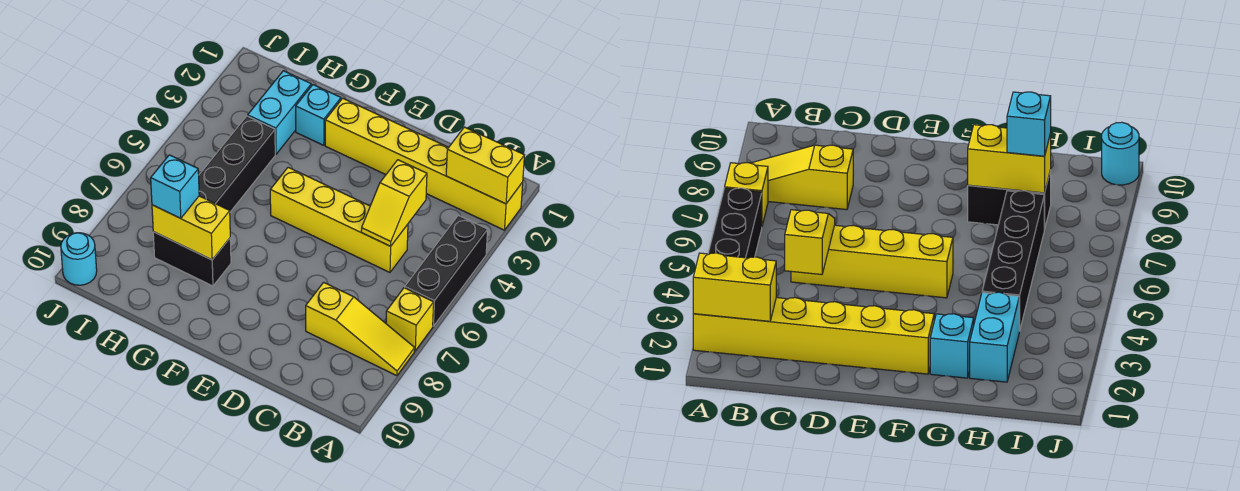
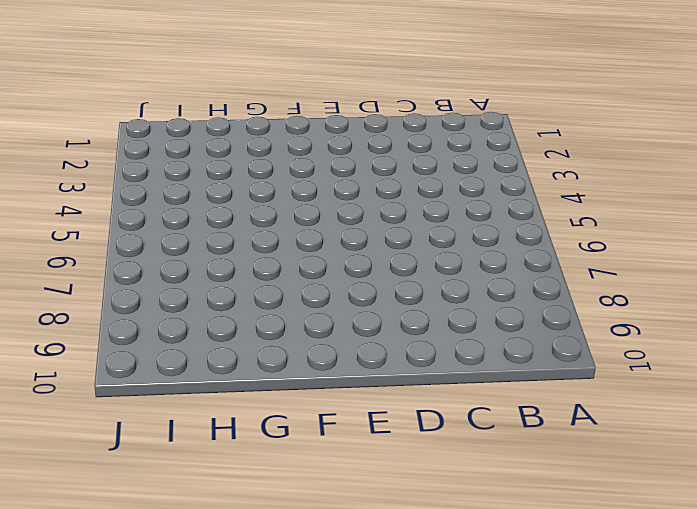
none -> yellow 1x6 brick [325,98,523,230]
none -> black 1x3 brick [405,215,488,326]
none -> yellow 1x1 brick [386,288,434,351]

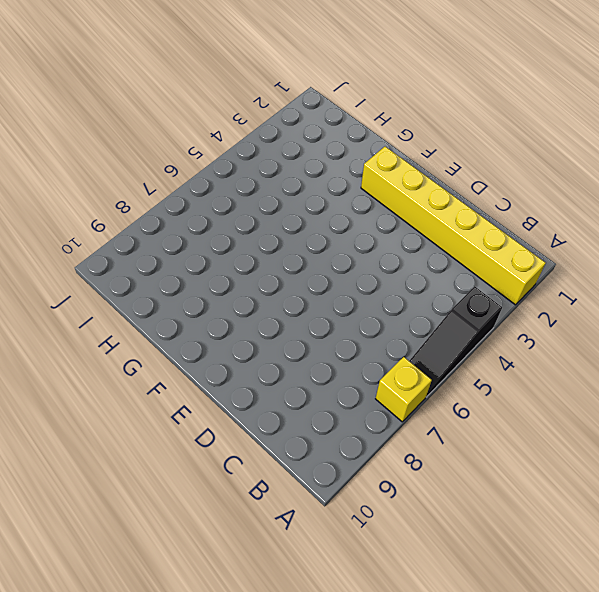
black 1x3 slope [409,286,502,397] -> black 1x3 brick [405,215,488,326]
none -> yellow 1x3 slope [306,282,415,376]
none -> yellow 1x4 brick [270,167,408,272]
none -> cyan 1x1 brick [296,85,341,145]

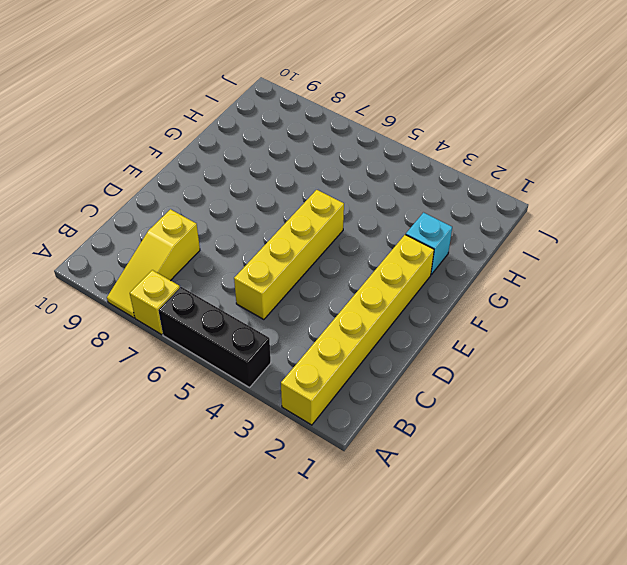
none -> black 1x2 brick [153,232,231,286]
none -> cyan 1x2 brick [248,71,311,154]
none -> black 1x4 brick [199,116,275,212]

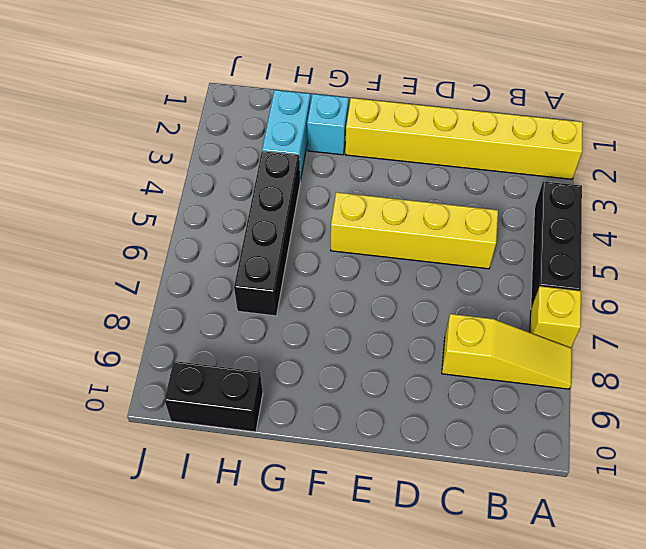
black 1x2 brick [165,361,263,432] -> black 1x2 brick moved to [153,232,231,286]
none -> cyan 1x1 round brick [61,233,97,285]
none -> yellow 1x2 brick [446,127,524,204]
none -> yellow 1x2 slope [361,160,427,246]

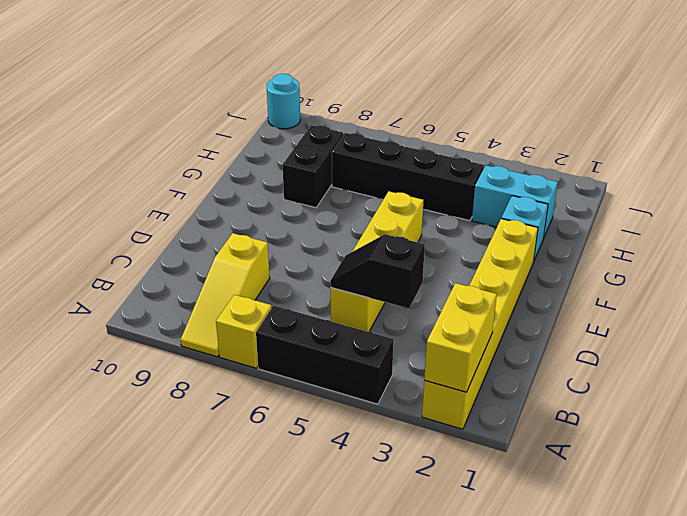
black 1x2 slope [330,234,425,308] -> yellow 1x2 slope [361,160,427,246]
none -> yellow 1x2 brick [152,196,230,260]
none -> cyan 1x1 brick [151,155,199,219]

